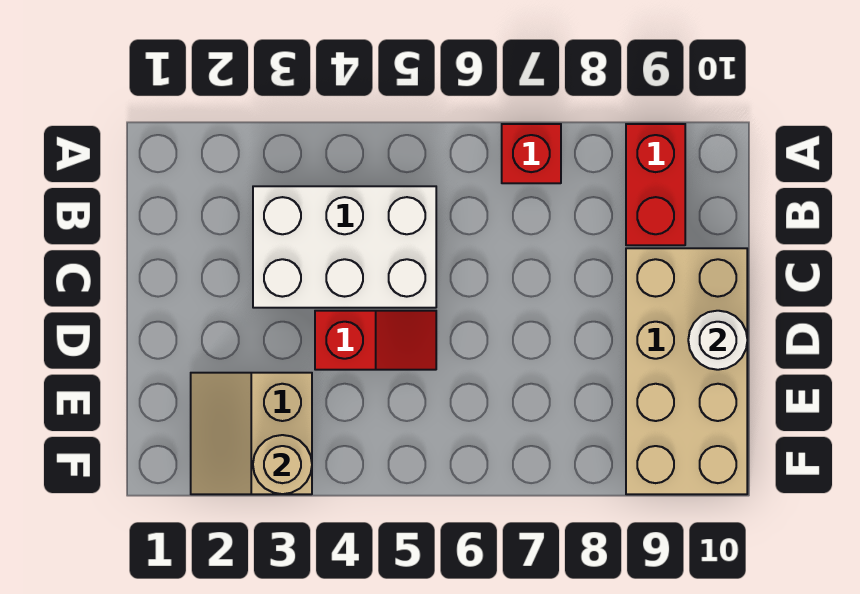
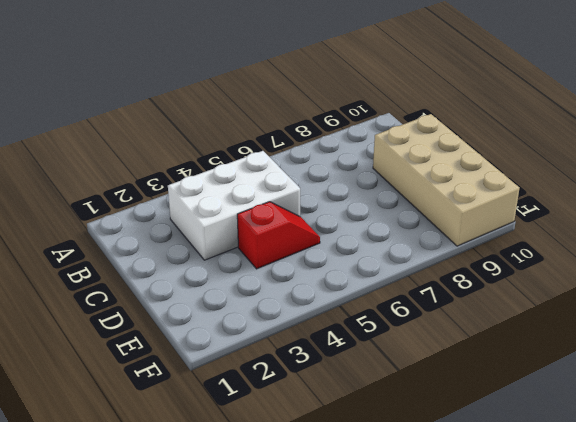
none -> red 1x1 brick [502,124,561,183]
none -> red 1x2 brick [626,124,685,245]

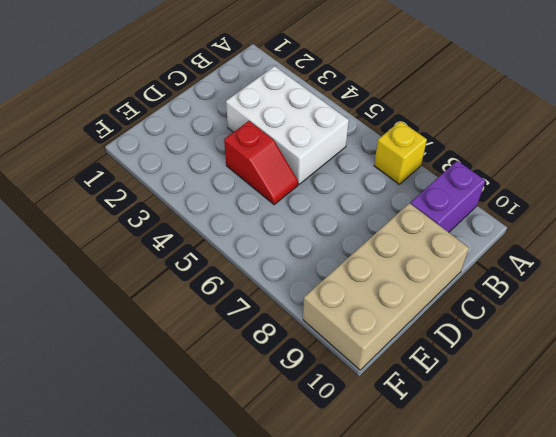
yellow 1x1 brick [374,121,427,184] -> red 1x1 brick [502,124,561,183]
purple 1x2 brick [410,161,485,232] -> red 1x2 brick [626,124,685,245]
none -> tan 2x2 slope [191,373,312,494]
none -> white 1x1 round brick [688,311,747,370]

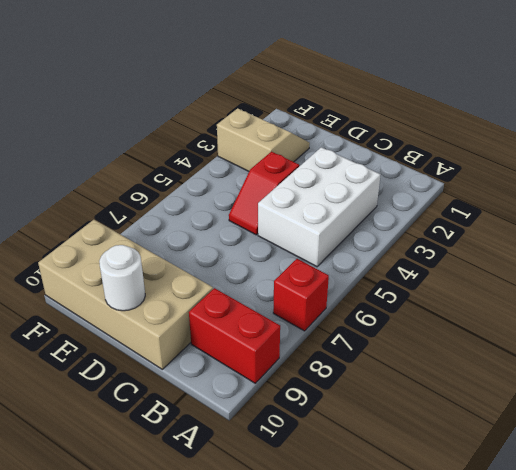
none -> tan 1x1 round brick [253,435,312,494]

